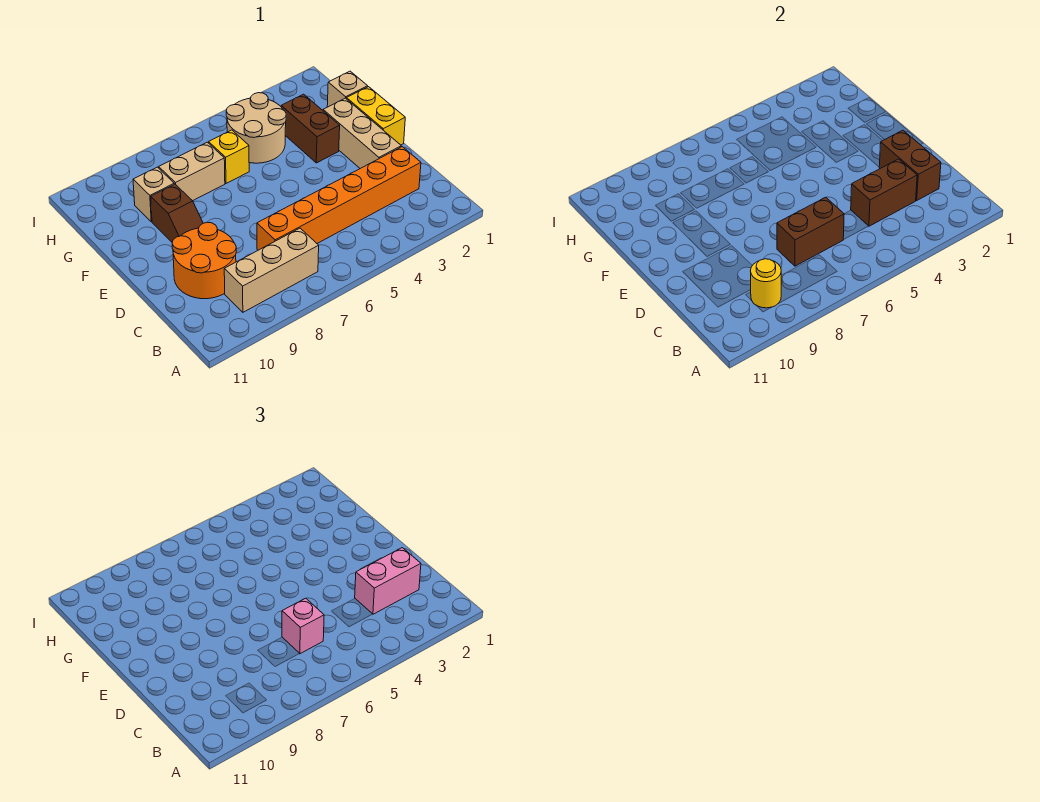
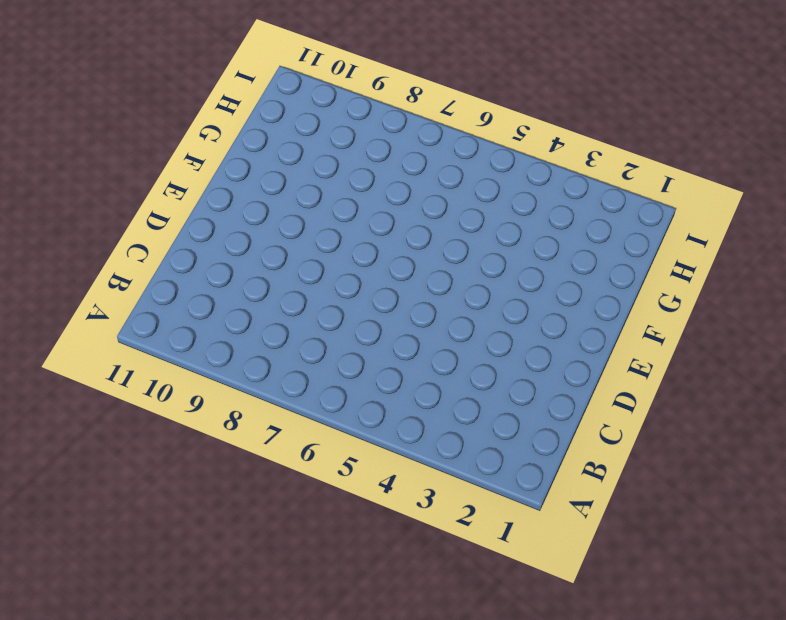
none -> tan 1x3 brick [224,228,319,312]
none -> orange 1x6 brick [257,147,421,250]
none -> orange 2x2 round brick [172,222,236,299]

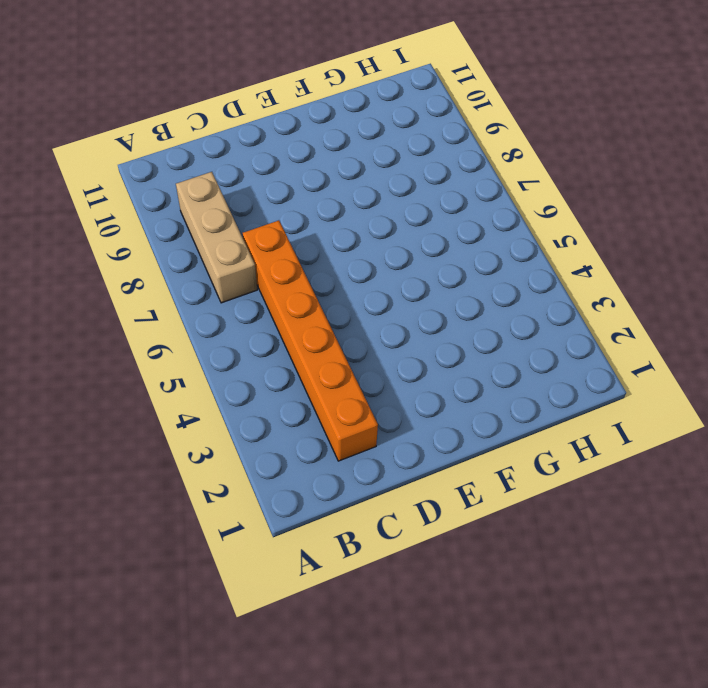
none -> orange 2x2 round brick [172,222,236,299]
none -> tan 1x3 brick [323,98,401,168]
none -> yellow 1x2 brick [347,87,405,145]

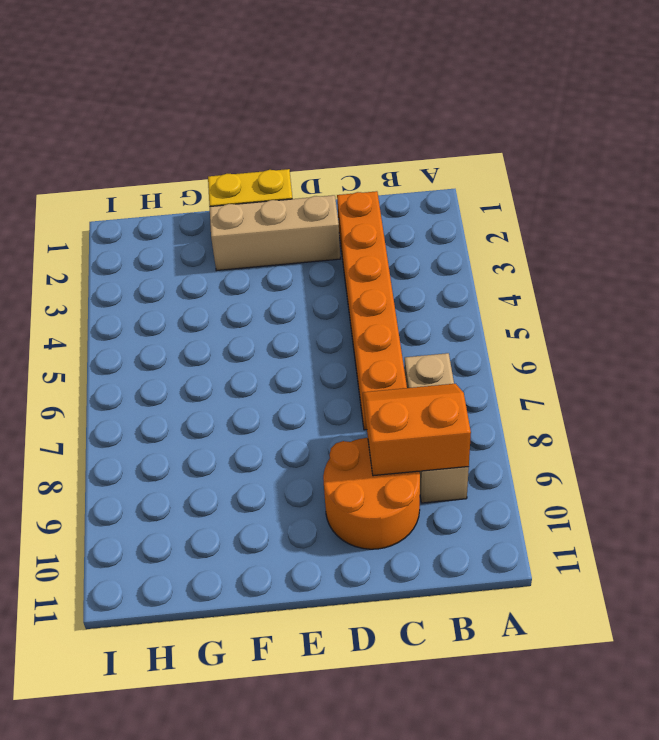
orange 2x2 slope [363,384,471,476] -> yellow 1x1 round brick [751,259,781,308]
none -> brown 1x2 slope [151,184,203,242]
none -> brown 1x2 brick [281,94,340,163]
none -> tan 1x1 brick [327,71,368,107]

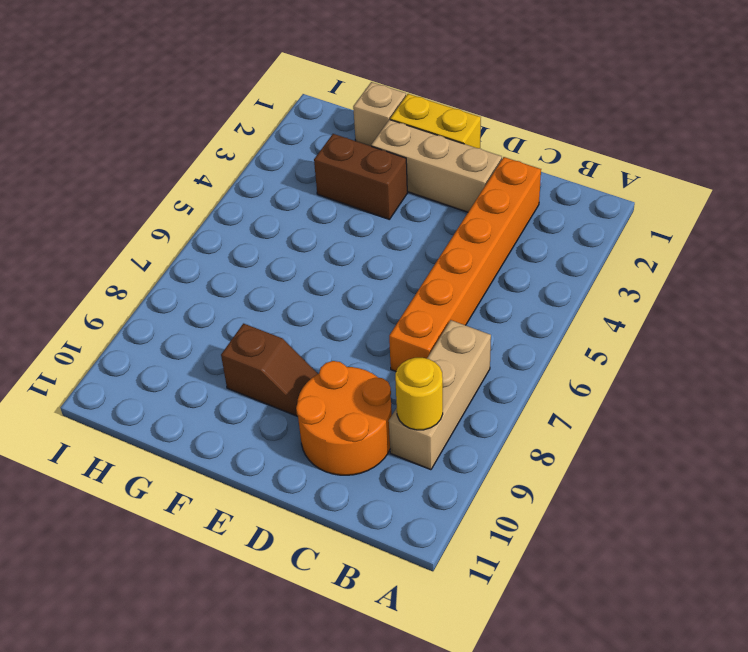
none -> tan 2x2 round brick [226,93,286,163]
none -> yellow 1x1 brick [209,130,249,183]
none -> tan 1x2 brick [159,142,225,201]

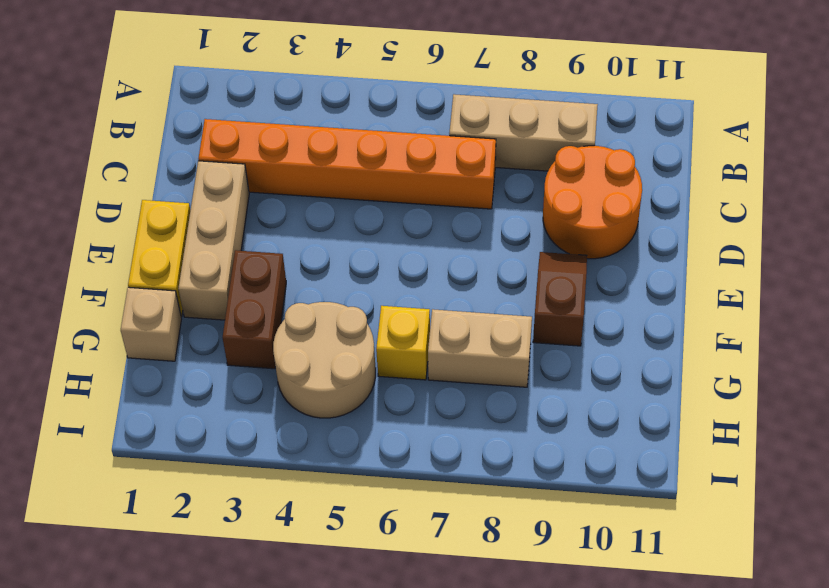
none -> tan 1x1 brick [133,167,174,222]
none -> yellow 1x1 round brick [751,259,781,308]
none -> brown 1x2 brick [879,130,941,200]

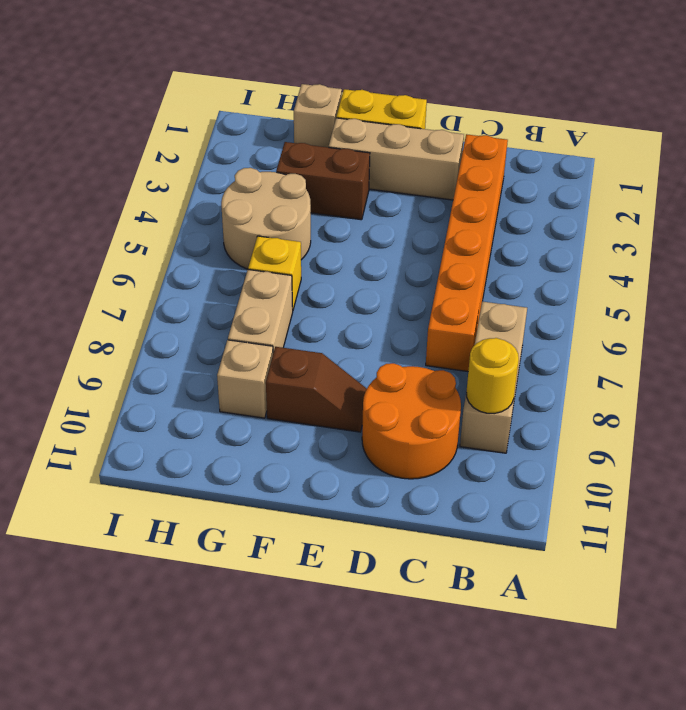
none -> brown 1x2 brick [879,130,941,200]
none -> brown 1x2 brick [851,159,917,226]
none -> brown 1x2 brick [777,197,844,266]

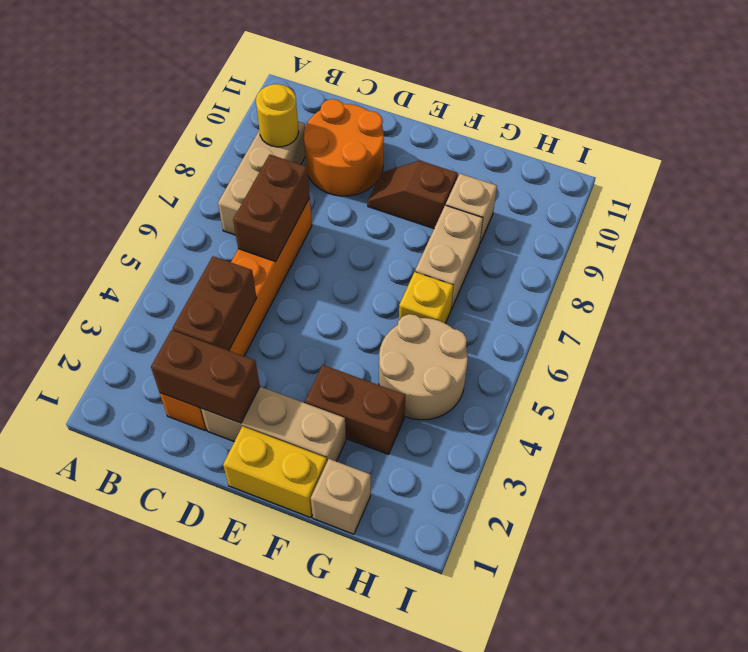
none -> pink 1x2 brick [355,548,421,614]
none -> pink 1x1 brick [282,598,324,654]

